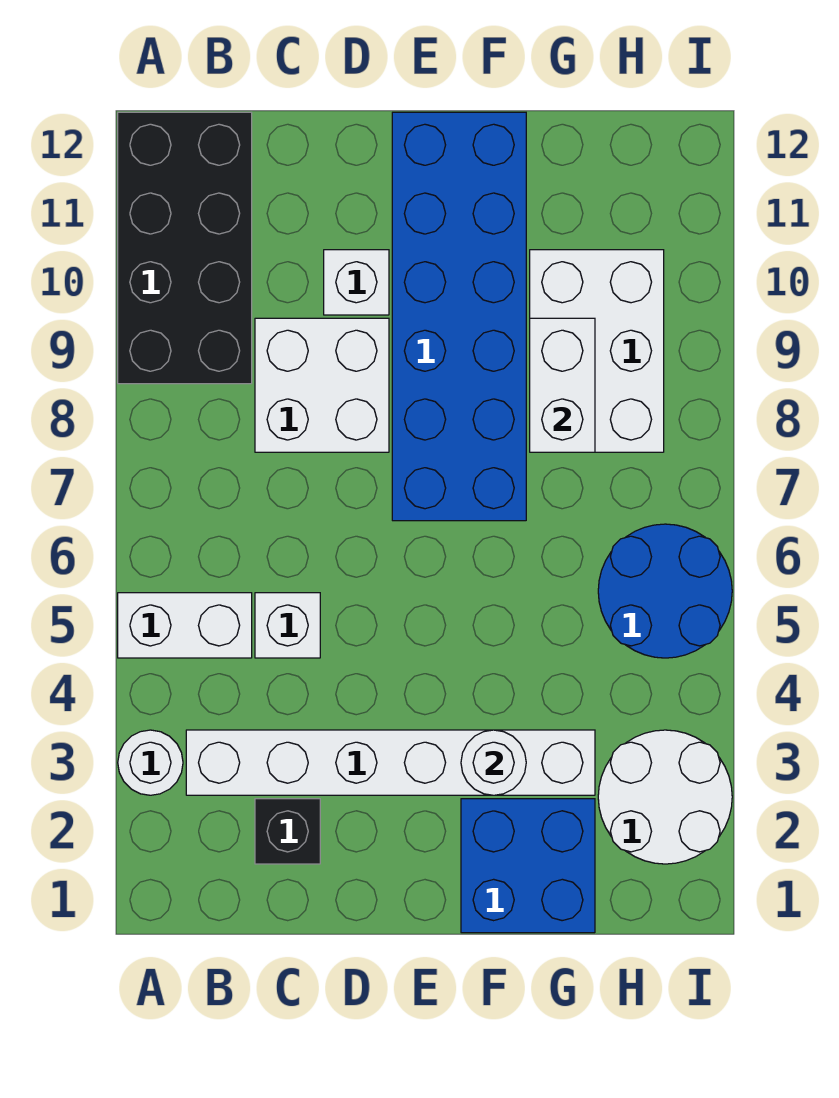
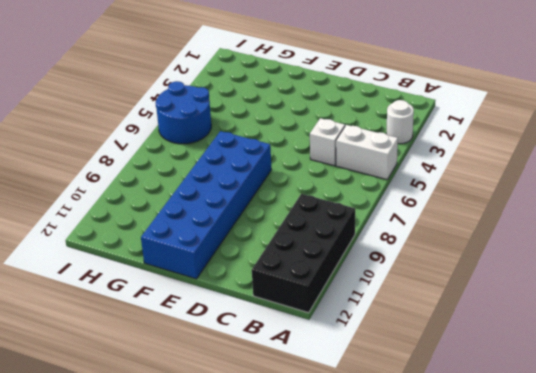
none -> white 1x6 brick [186,730,595,795]
none -> black 1x1 brick [255,799,320,864]
none -> white 2x2 brick [255,318,389,452]

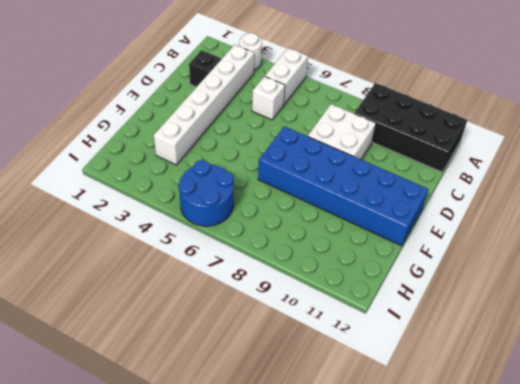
none -> white 1x1 brick [324,250,389,315]
none -> blue 2x2 brick [461,799,595,933]
none -> white 2x3 brick [530,250,664,452]

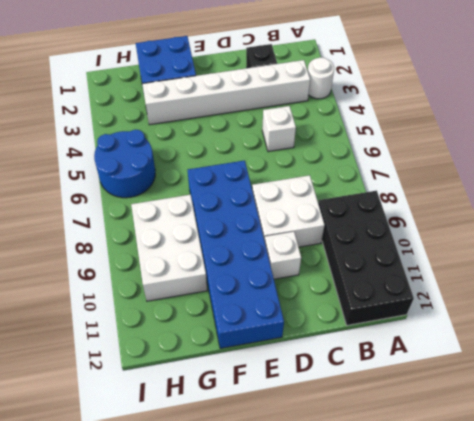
none -> white 1x2 brick [118,593,252,658]
none -> white 2x2 round brick [598,730,732,864]
none -> white 1x1 round brick [461,730,526,795]

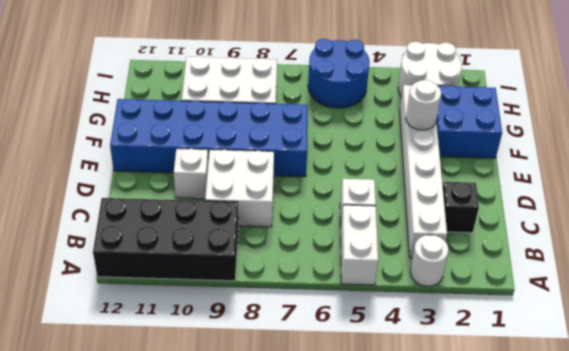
none -> white 1x2 brick [530,318,595,452]

